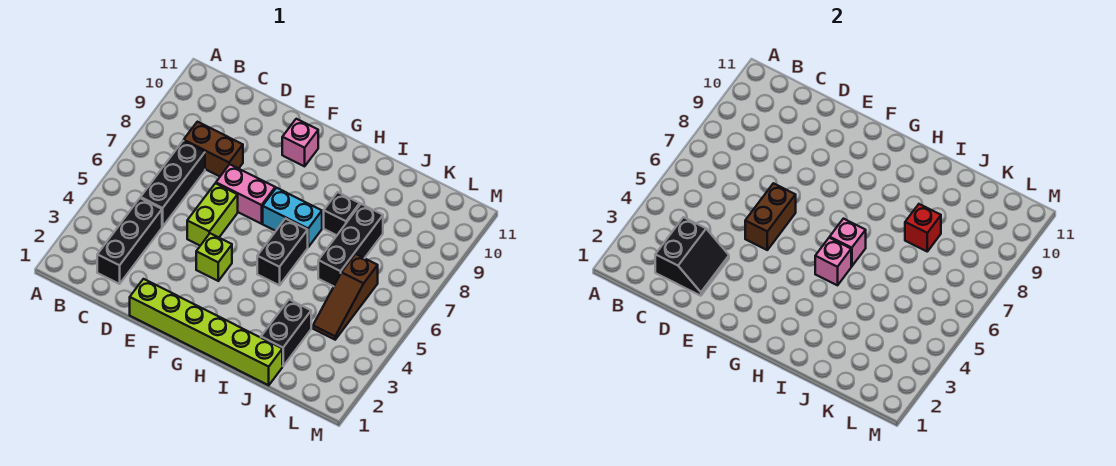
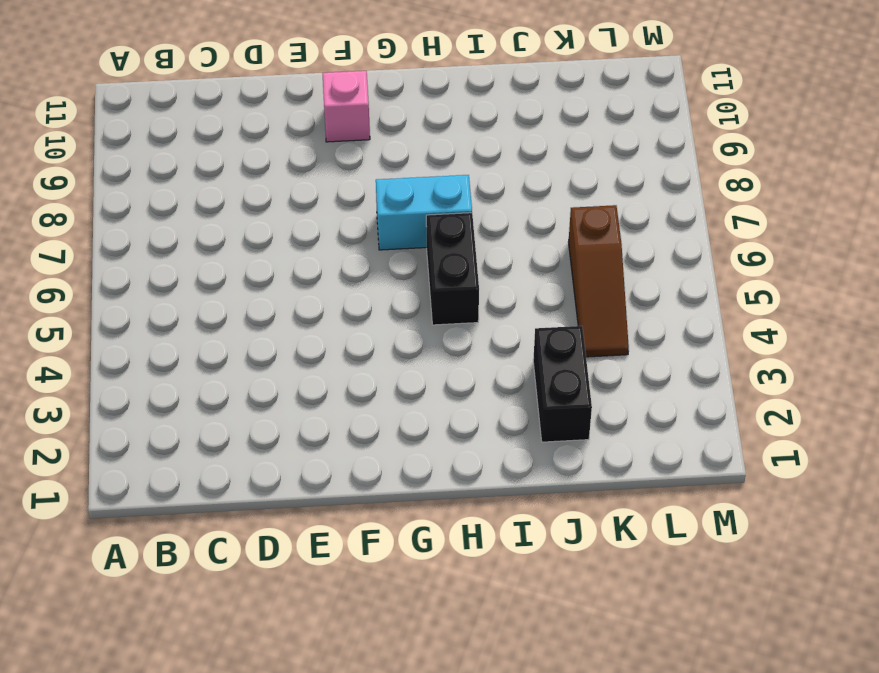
none -> black 1x3 brick [97,198,162,284]
none -> black 1x3 brick [140,141,205,227]
none -> brown 1x2 brick [184,122,243,176]

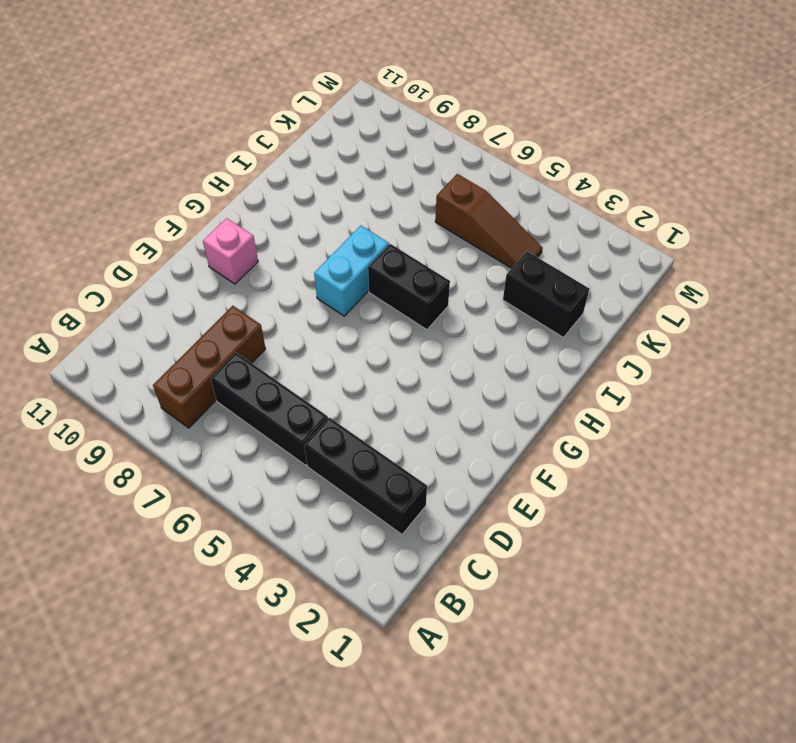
brown 1x3 brick [153,306,266,428] -> brown 1x2 brick [184,122,243,176]
none -> lime 1x6 brick [130,279,282,385]
none -> lime 1x2 brick [187,183,238,246]
none -> pink 1x2 brick [216,164,275,224]

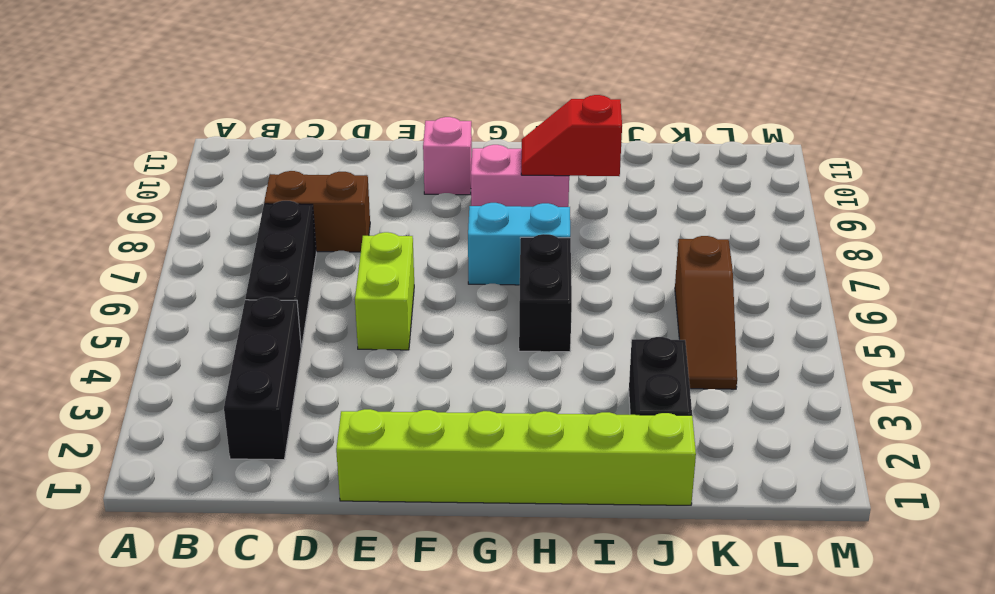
pink 1x2 brick [471,145,569,207] -> pink 1x2 brick moved to [216,164,275,224]
red 1x2 slope [521,95,622,176] -> none
none -> lime 1x1 brick [196,233,232,281]
none -> black 1x1 brick [324,192,360,235]
none -> black 1x3 brick [318,204,383,286]

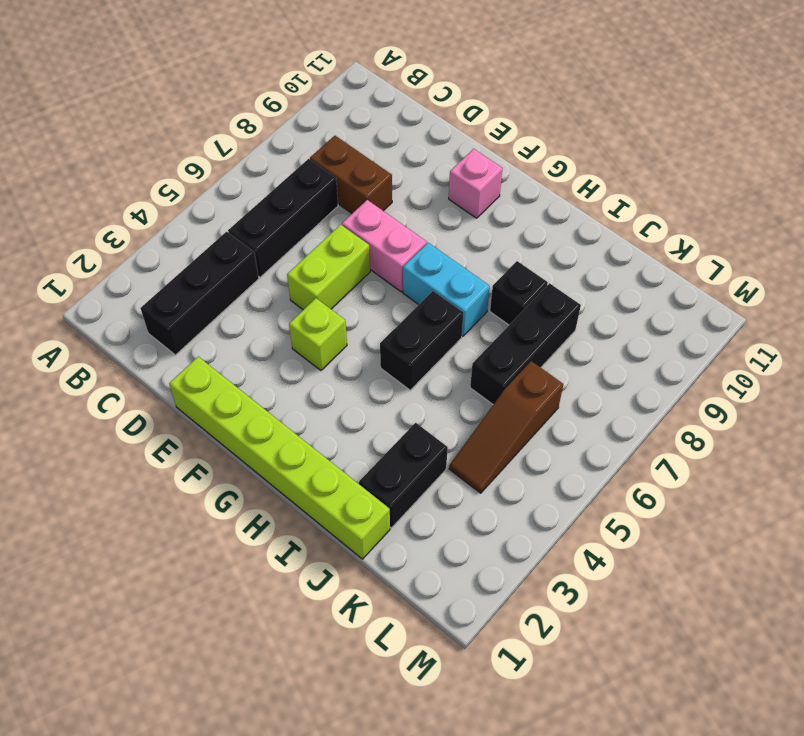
none -> black 2x2 slope [655,217,729,296]
none -> brown 1x2 brick [745,183,796,250]
none -> pink 1x1 brick [815,238,851,285]

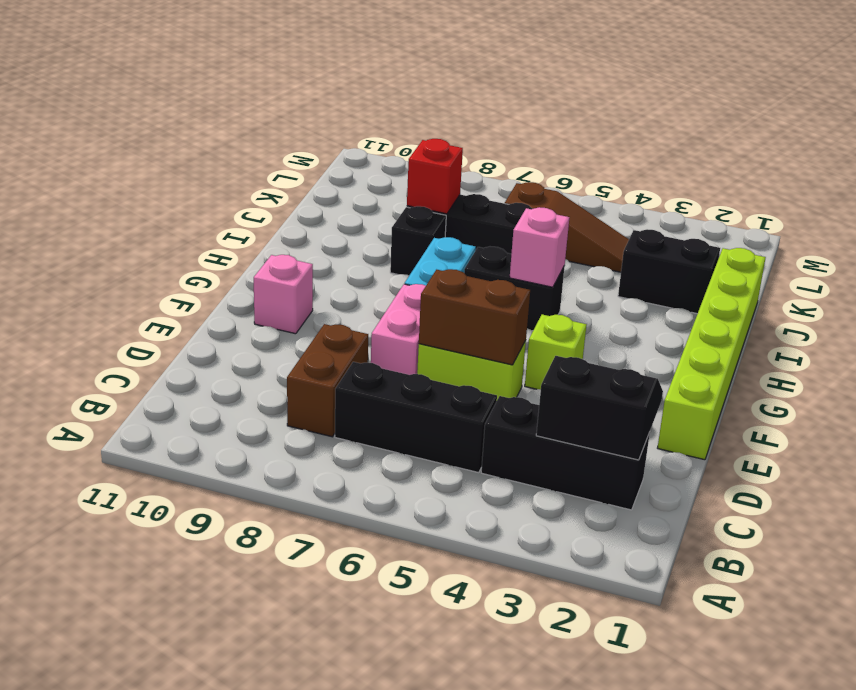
none -> pink 1x1 brick [830,219,866,266]

